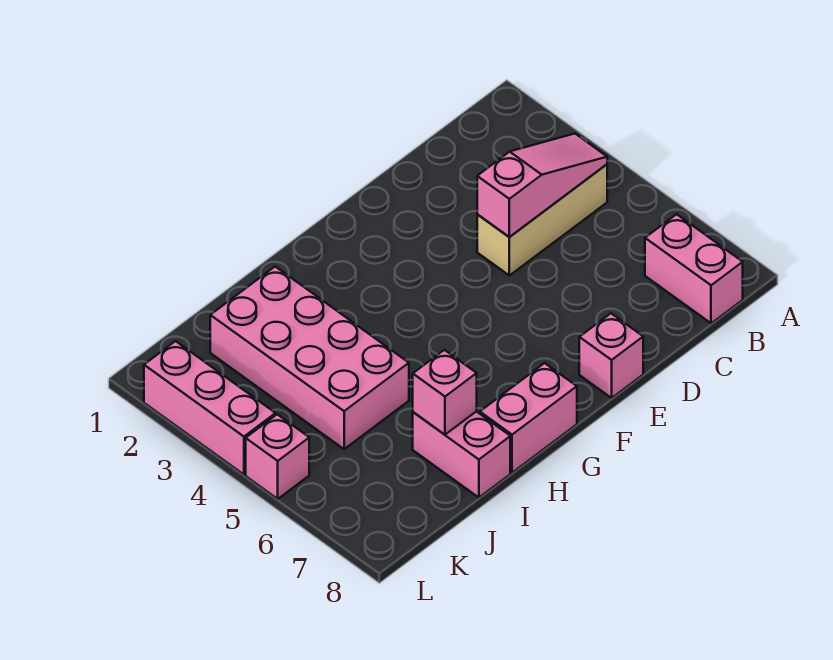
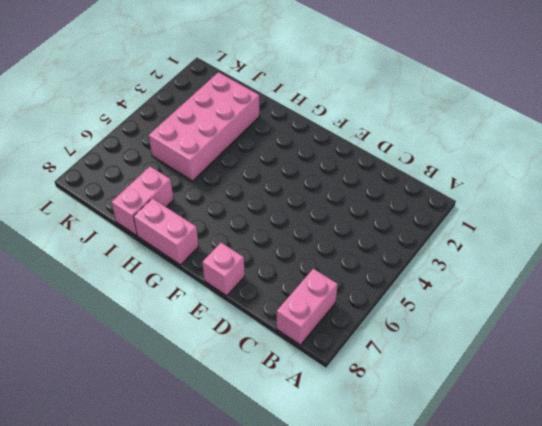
none -> tan 1x3 brick [477,164,607,275]
none -> pink 1x3 brick [144,341,276,475]

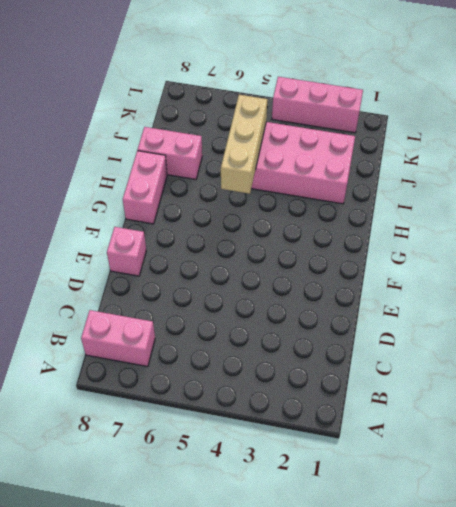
tan 1x3 brick [221,95,268,194] -> tan 1x3 brick moved to [477,164,607,275]
none -> pink 1x1 brick [246,414,309,499]
none -> pink 1x3 slope [477,134,607,237]

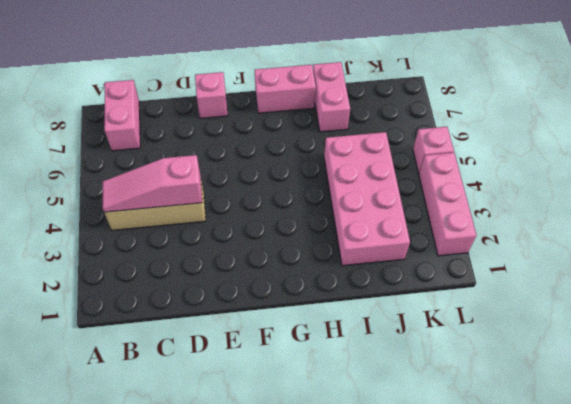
none -> pink 1x1 brick [413,350,477,435]

